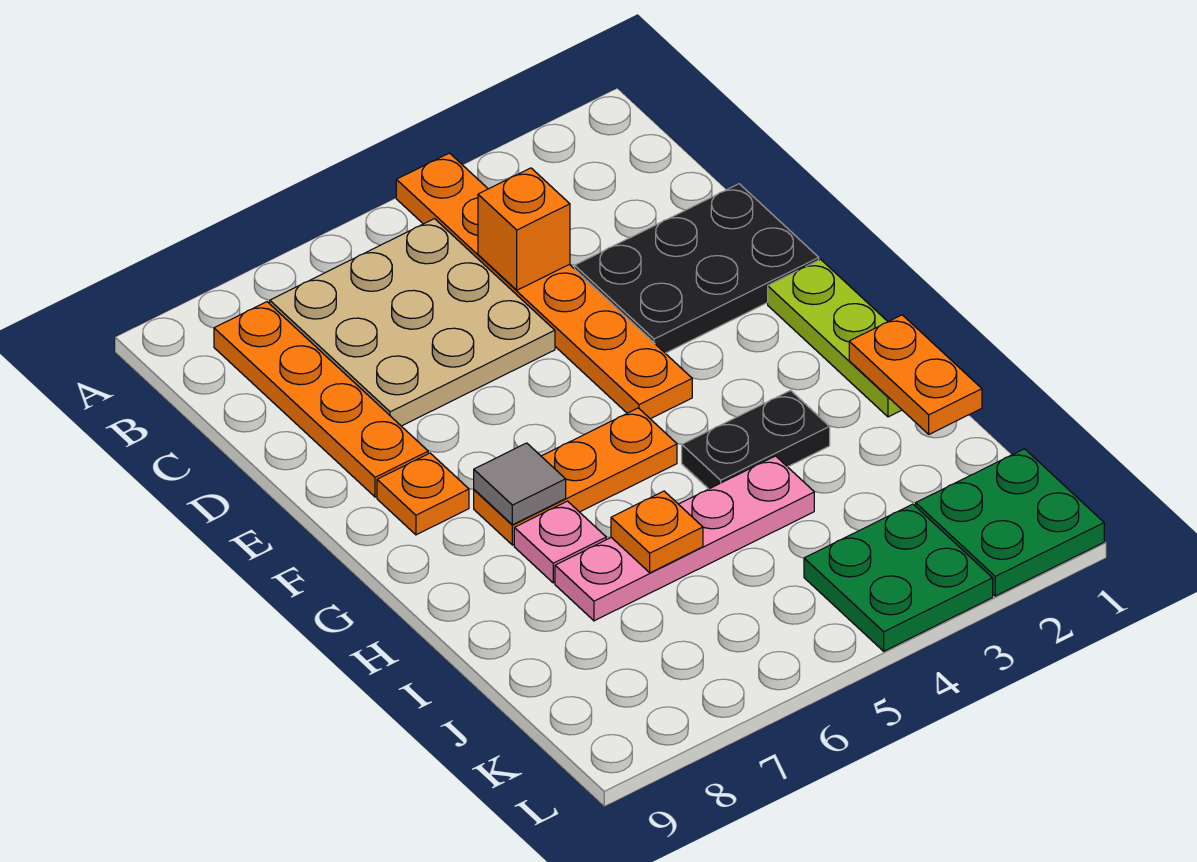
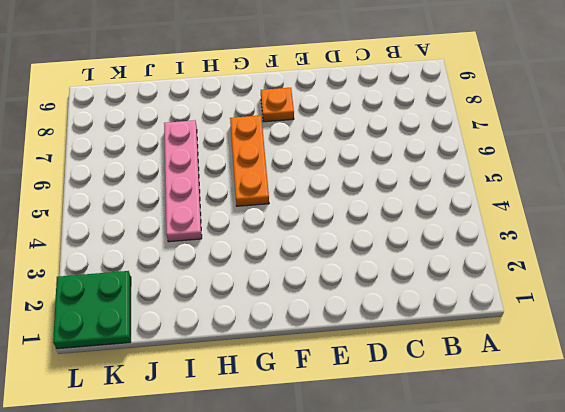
none -> orange 1x6 plate [396,153,692,419]
none -> tan 3x3 plate [270,219,555,426]
none -> orange 1x4 plate [214,302,428,497]

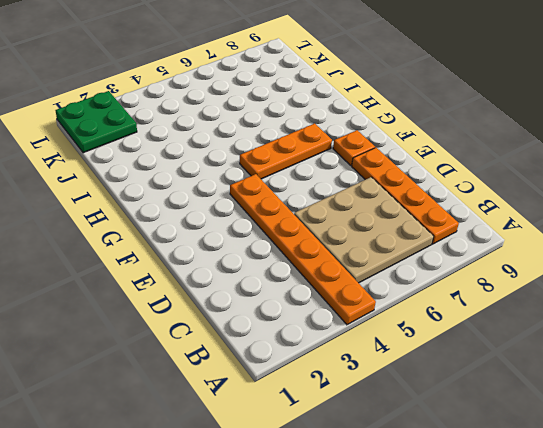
none -> black 2x3 plate [575,184,819,353]
none -> lime 1x3 plate [768,259,902,417]
none -> black 1x2 plate [682,391,830,489]

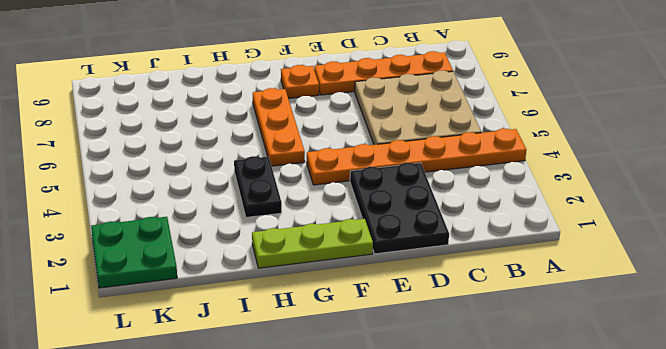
none -> pink 1x1 plate [514,501,606,583]
none -> pink 1x4 plate [555,456,814,621]
none -> green 2x2 plate [804,504,993,651]

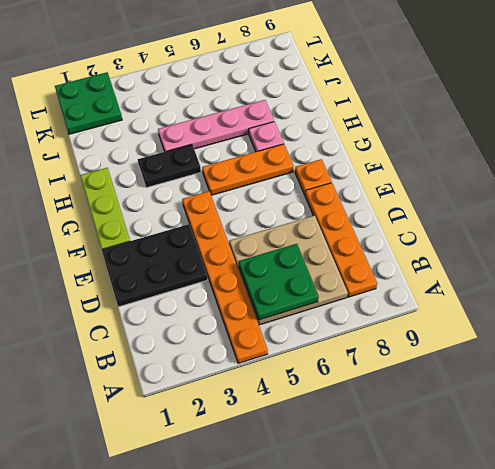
green 2x2 plate [239,244,319,320] -> green 2x2 plate moved to [804,504,993,651]
none -> orange 1x1 brick [478,168,570,290]
none -> grey 1x1 tile [474,443,566,525]
none -> orange 1x2 plate [849,315,982,434]

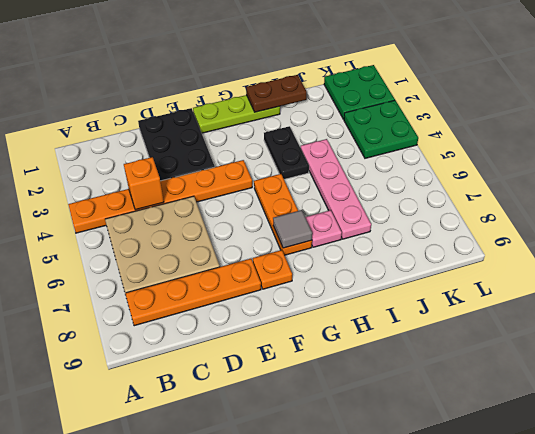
brown 1x2 plate [246,75,307,112] -> orange 1x2 plate [849,315,982,434]
none -> orange 1x1 plate [611,491,703,573]

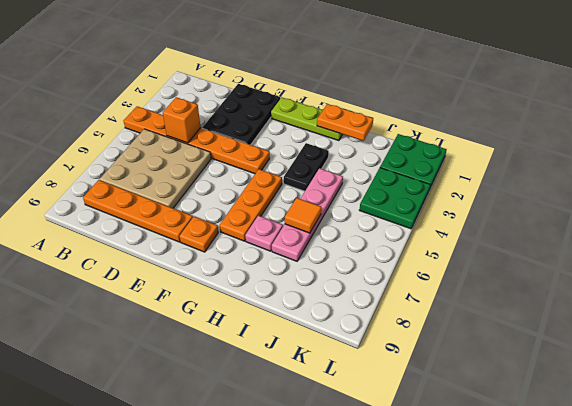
orange 1x1 tile [285,198,321,233] -> orange 1x1 plate [611,491,703,573]
none -> grey 1x1 tile [474,443,566,525]

